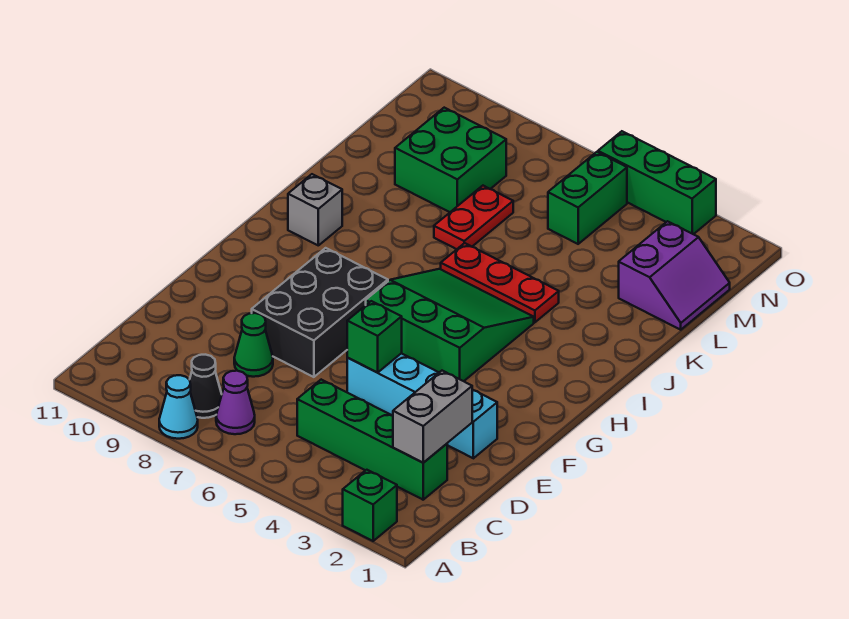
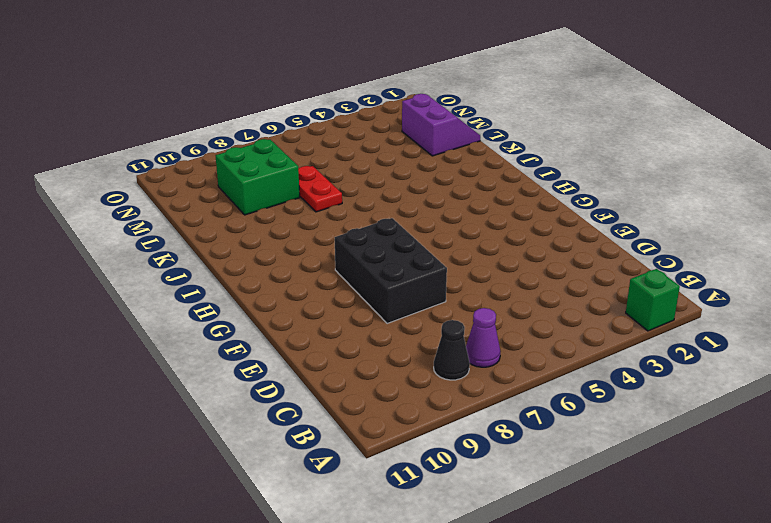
none -> cyan 1x1 cone [159,375,198,439]
none -> green 1x4 brick [297,380,447,500]
none -> green 1x1 cone [234,313,273,377]

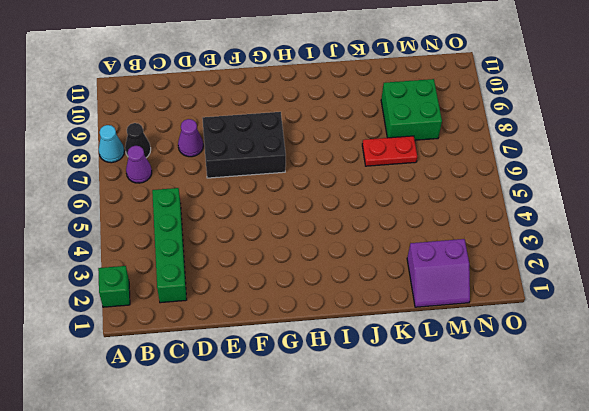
purple 1x1 cone [178,119,203,157] -> green 1x1 cone [234,313,273,377]
none -> cyan 1x4 brick [347,353,497,458]
none -> green 3x3 slope [366,269,534,381]
none -> grey 1x1 brick [288,174,342,245]

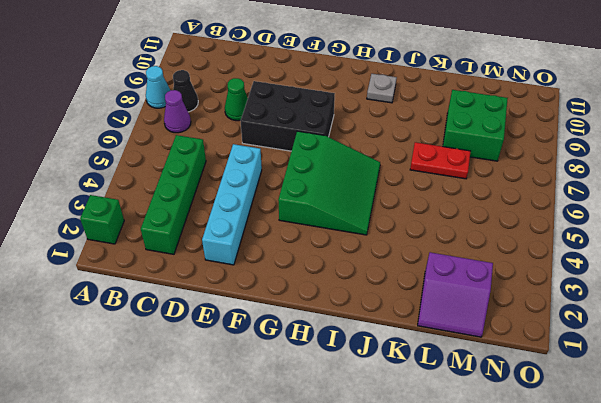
grey 1x1 plate [367,74,397,103] -> grey 1x1 brick [288,174,342,245]
none -> red 1x3 plate [441,243,559,322]
none -> green 1x2 brick [548,152,627,244]
none -> green 1x3 brick [598,131,716,234]

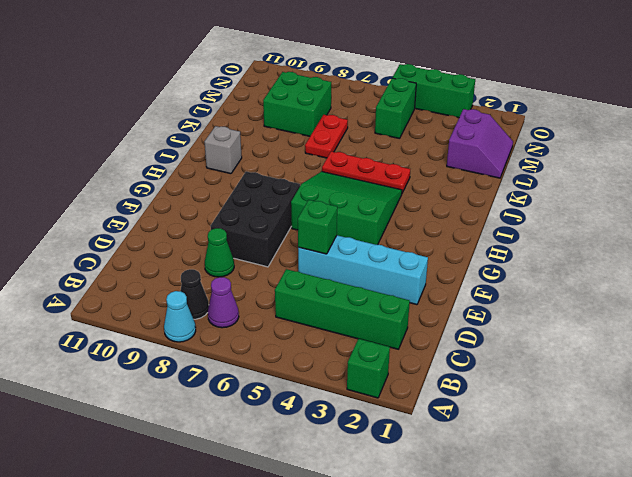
none -> grey 1x2 brick [393,371,472,463]

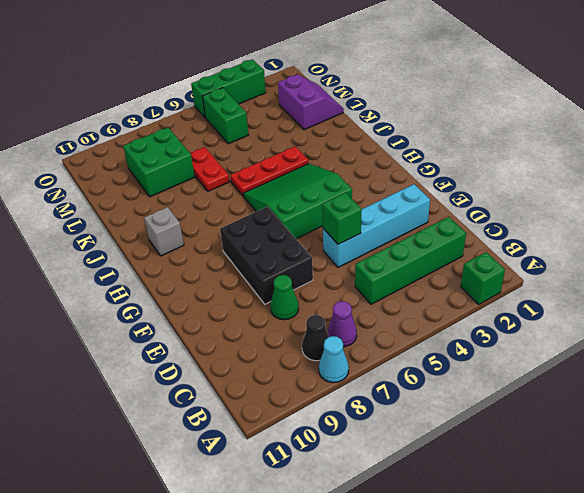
none -> grey 1x2 brick [393,371,472,463]

